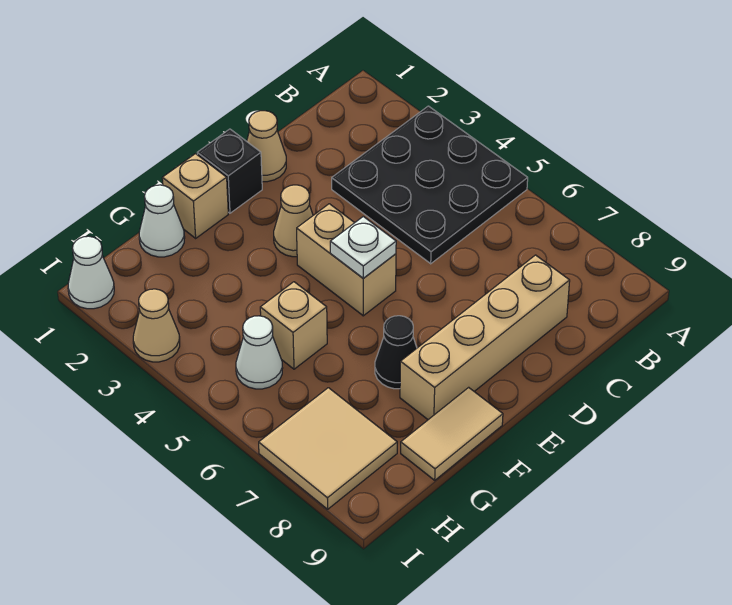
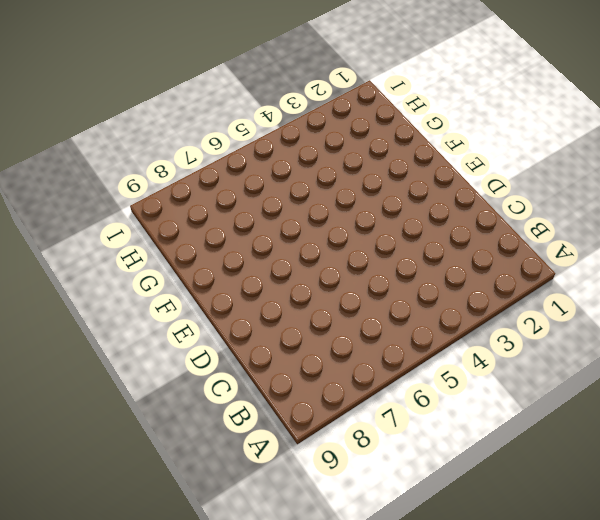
none -> black 3x3 plate [332,106,528,264]
none -> tan 1x4 brick [400,255,570,420]
none -> tan 1x1 cone [247,111,286,182]

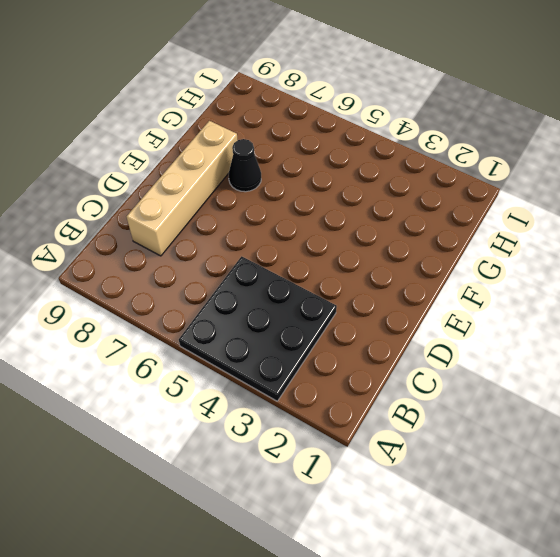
none -> tan 1x1 cone [247,111,286,182]
none -> black 1x1 brick [197,129,262,213]
none -> tan 1x1 cone [274,185,313,257]

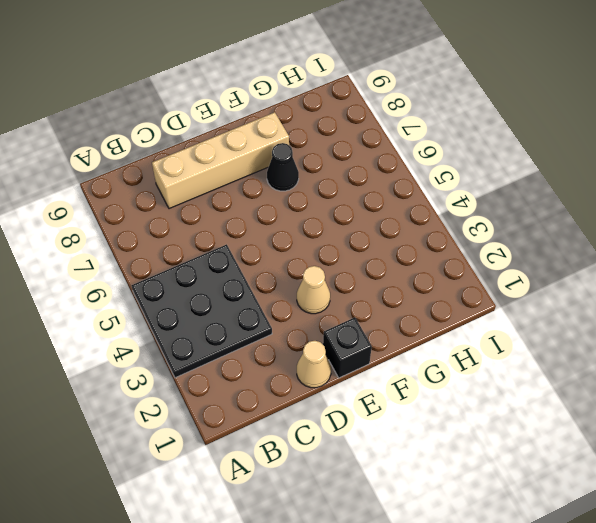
none -> tan 1x2 brick [297,204,396,316]
none -> tan 1x1 brick [162,154,228,238]
none -> tan 1x2 tile [401,387,503,480]

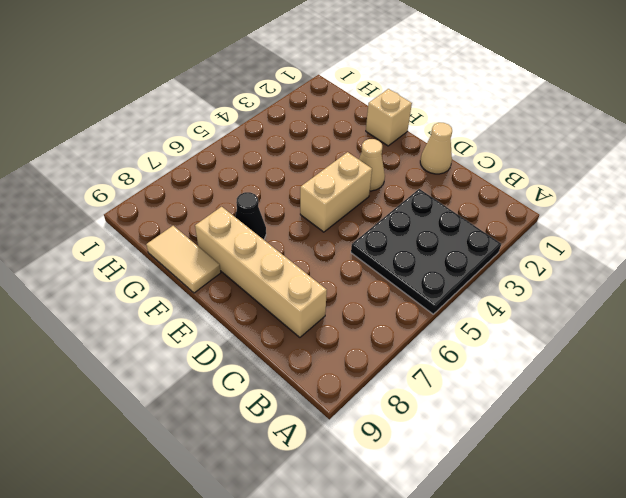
none -> black 1x1 brick [197,129,262,213]
none -> white 1x1 cone [139,185,185,257]
none -> tan 1x1 brick [260,282,327,369]

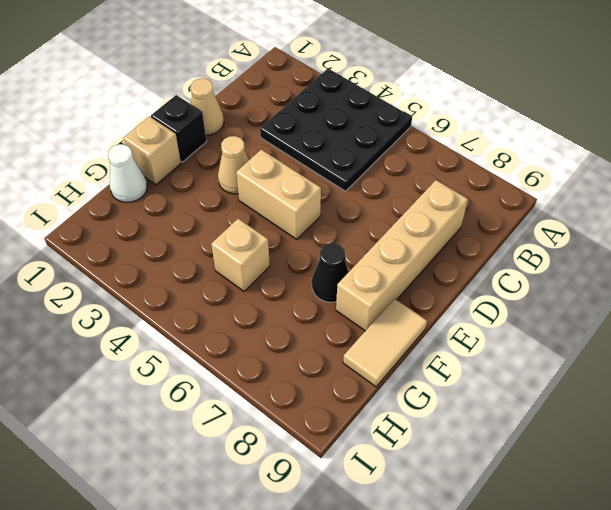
none -> white 1x1 cone [236,316,283,389]
none -> tan 2x2 tile [259,388,397,509]
none -> white 1x1 cone [68,236,114,309]

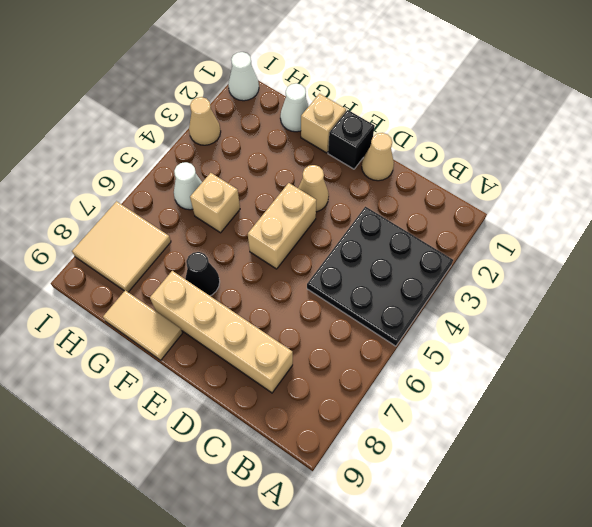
none -> white 1x1 plate [330,217,396,278]

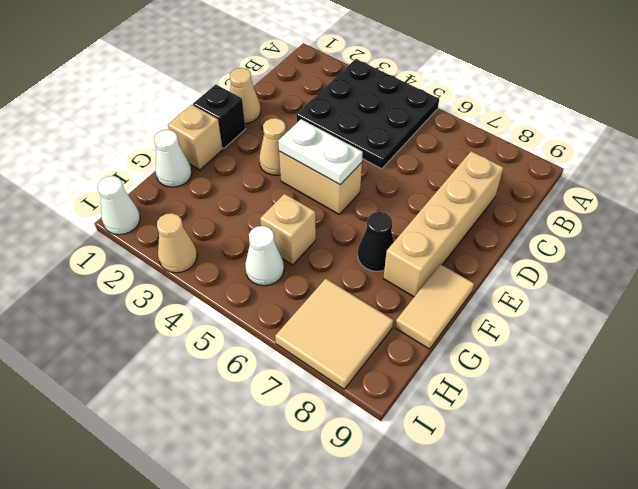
white 1x2 plate [278,119,363,185] -> white 1x1 plate [330,217,396,278]

